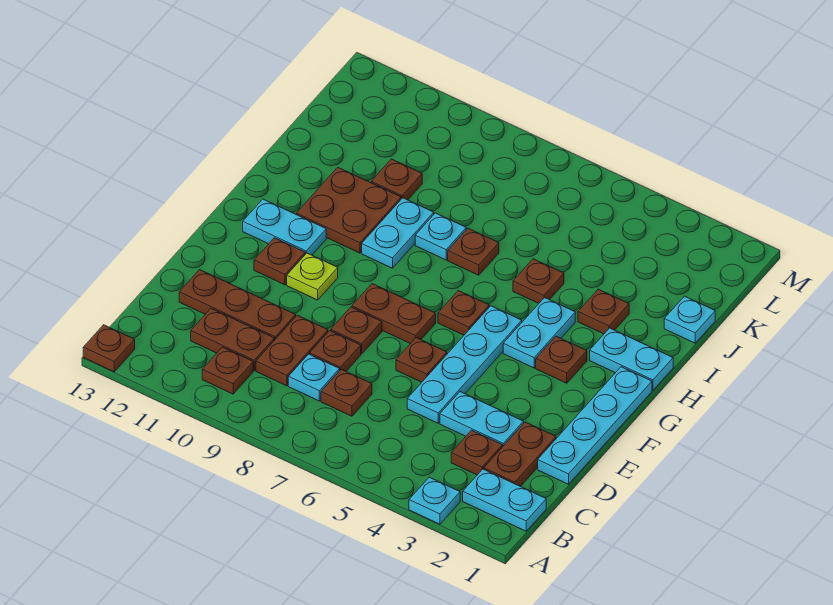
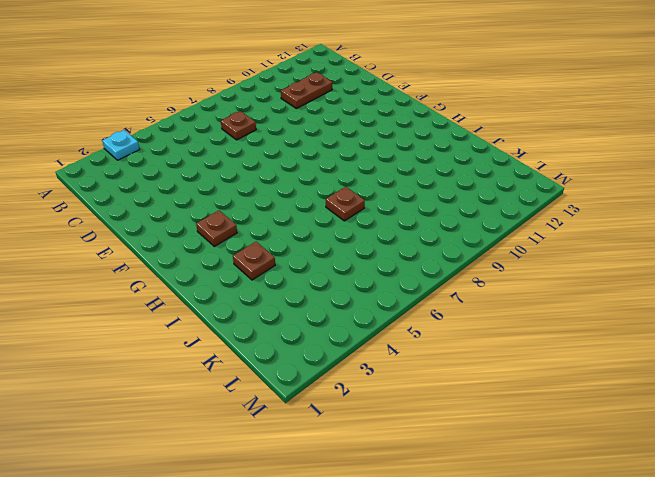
none -> brown 1x1 plate [83,325,135,372]
none -> cyan 1x2 plate [463,469,546,531]
none -> brown 1x1 plate [202,347,253,394]
none -> brown 1x2 plate [484,422,556,486]

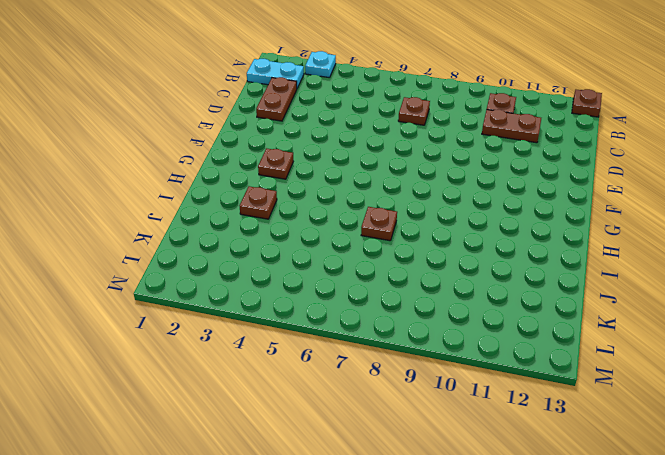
none -> brown 1x1 plate [451,430,502,475]
none -> cyan 1x1 plate [288,354,340,401]
none -> brown 1x2 plate [256,315,328,386]
none -> cyan 1x4 plate [538,367,652,484]

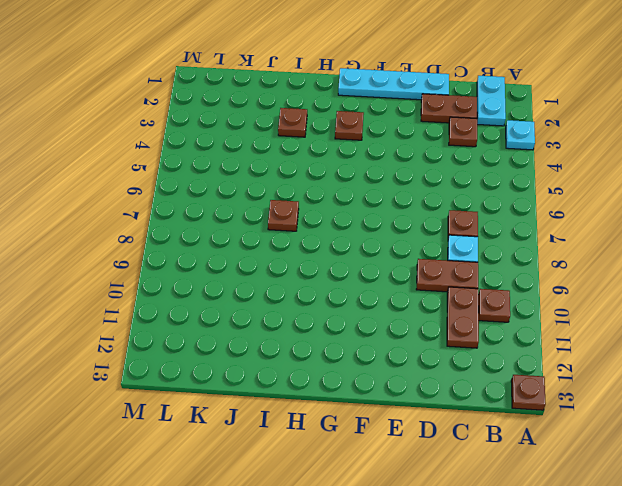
none -> cyan 1x2 plate [440,392,524,447]
none -> cyan 1x4 plate [407,306,522,423]
none -> brown 1x1 plate [310,331,361,371]
none -> brown 1x3 plate [179,270,296,340]

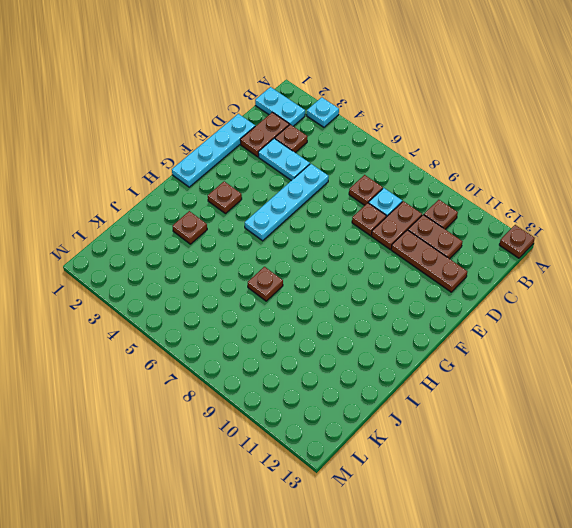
none -> brown 1x1 plate [396,338,447,382]
none -> brown 1x1 plate [331,307,382,354]
none -> brown 1x2 plate [352,284,436,344]
none -> lime 1x1 plate [287,253,338,300]

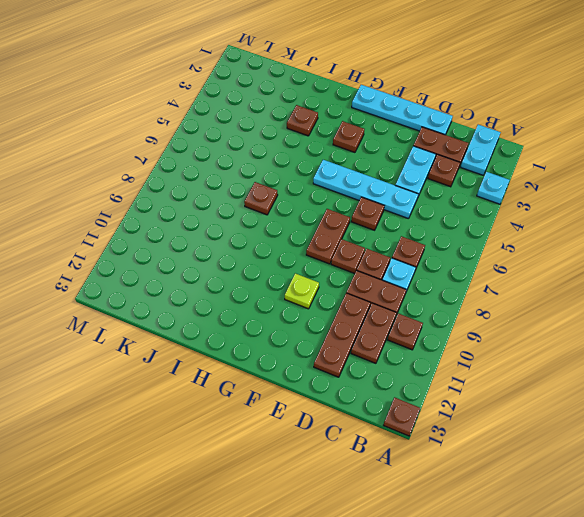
none -> brown 1x1 plate [254,238,305,285]
none -> cyan 1x2 plate [503,298,575,368]
none -> brown 1x1 plate [438,291,489,335]
none -> cyan 1x2 plate [243,199,326,255]

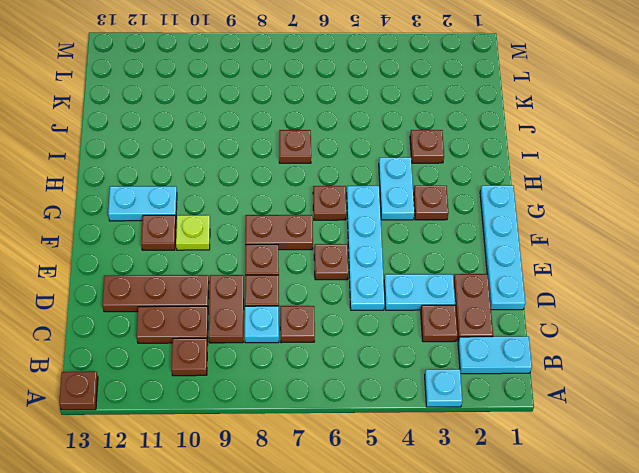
none -> cyan 1x2 plate [590,328,673,390]
none -> cyan 1x2 plate [362,198,434,268]
none -> brown 2x2 plate [296,167,401,253]
none -> brown 1x1 plate [513,259,564,303]

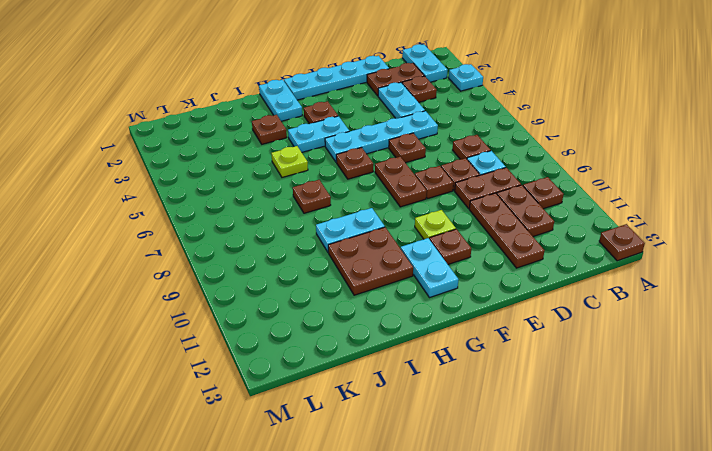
lime 1x1 plate [271,146,308,177] -> brown 1x1 plate [513,259,564,303]
none -> cyan 1x1 plate [415,213,466,260]
none -> cyan 1x1 plate [664,296,715,343]
none -> brown 1x1 plate [371,159,422,200]

